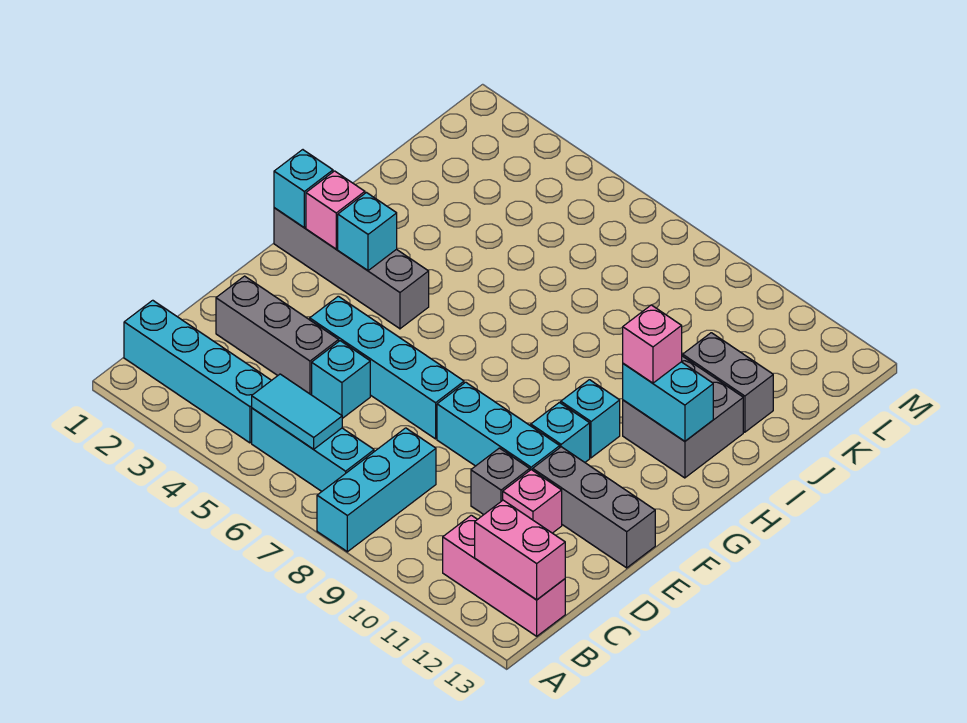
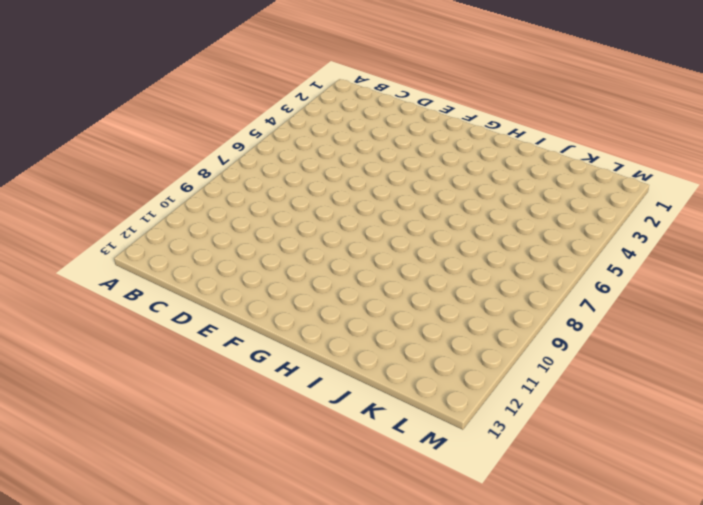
none -> cyan 1x3 brick [317,428,436,552]
none -> cyan 1x4 brick [124,300,271,443]
none -> cyan 1x3 brick [252,408,374,491]

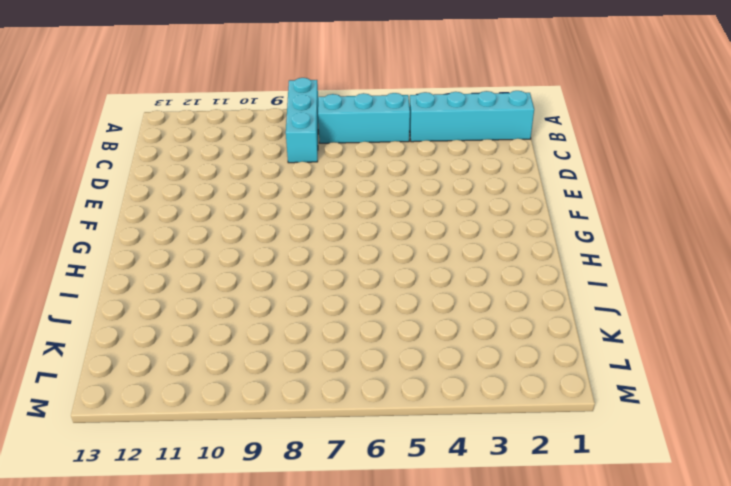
none -> pink 1x3 brick [443,515,565,636]
none -> grey 1x3 brick [216,276,339,395]
none -> cyan 1x1 brick [312,341,370,418]

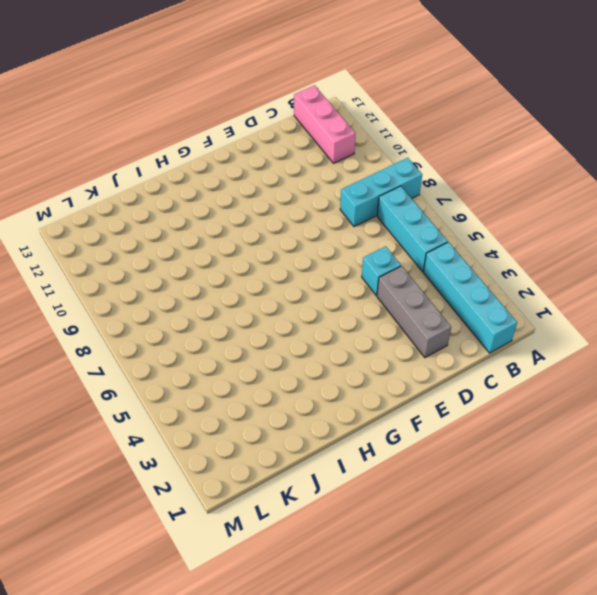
none -> grey 1x1 brick [471,448,530,515]
none -> pink 1x1 brick [503,470,562,533]
none -> cyan 1x4 brick [310,296,464,439]

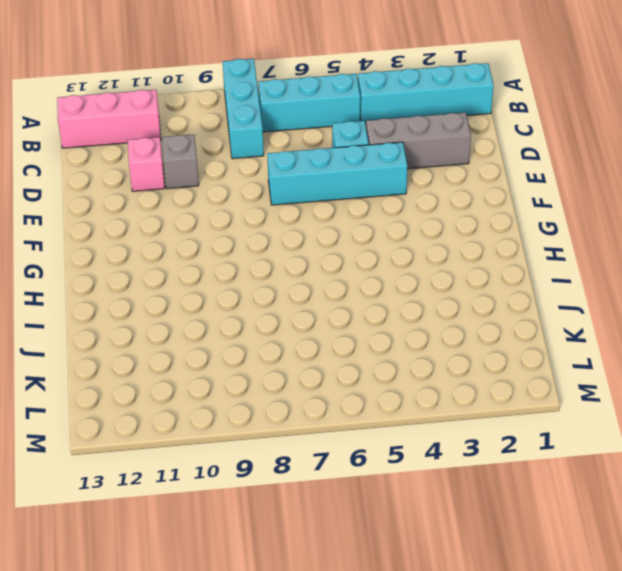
none -> cyan 1x3 brick [437,382,560,470]
none -> grey 1x3 brick [533,447,655,568]
none -> cyan 1x1 brick [531,402,590,462]

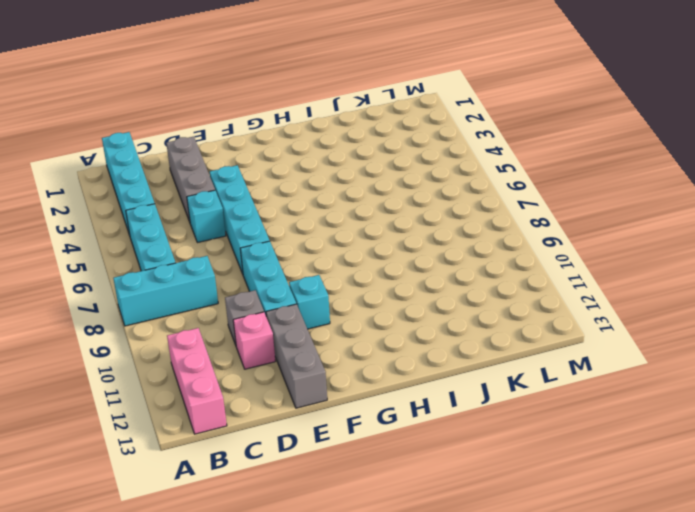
none -> grey 1x4 brick [274,208,429,329]
none -> cyan 1x1 brick [561,380,620,458]
none -> grey 2x2 brick [623,356,743,478]

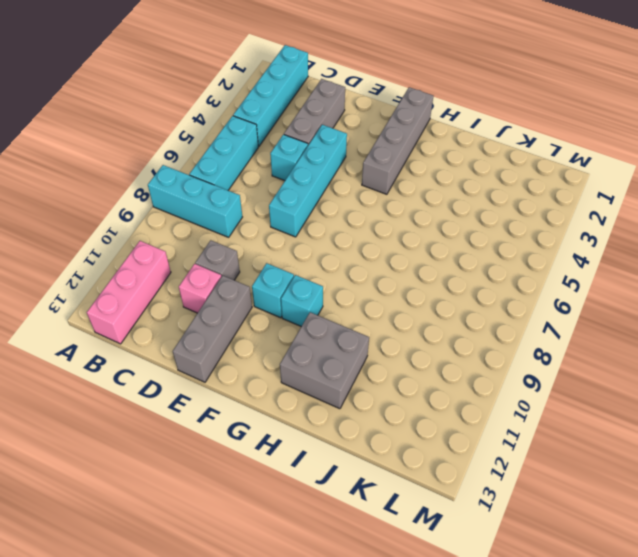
none -> cyan 1x3 brick [437,382,560,470]
none -> grey 1x2 brick [683,333,773,432]
none -> cyan 1x2 tile [252,374,342,449]

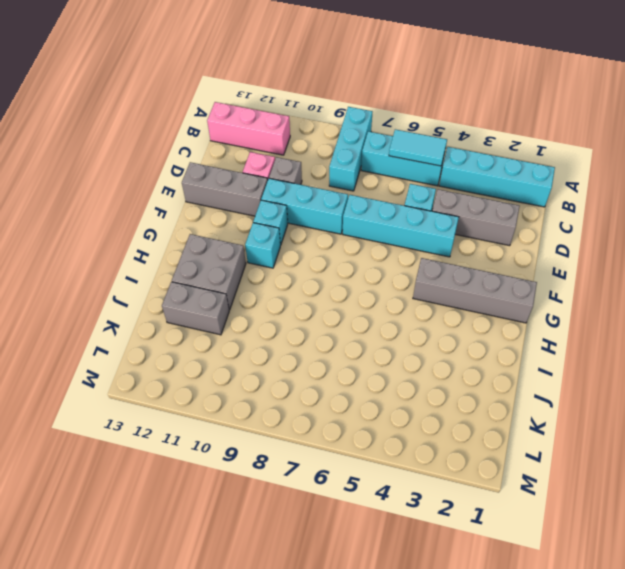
none -> pink 1x2 brick [475,500,565,600]
none -> cyan 1x1 brick [274,150,333,228]
none -> pink 1x1 brick [306,171,365,249]

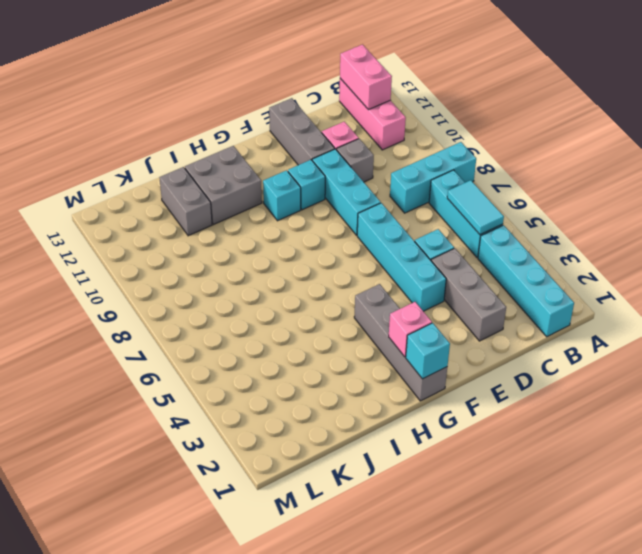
none -> cyan 1x1 brick [338,193,397,271]
none -> cyan 1x2 brick [623,362,713,441]
none -> pink 1x1 brick [623,305,682,383]

